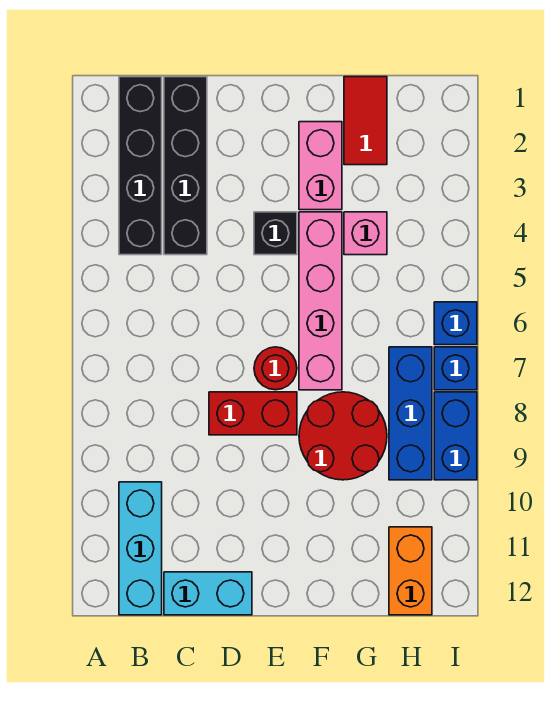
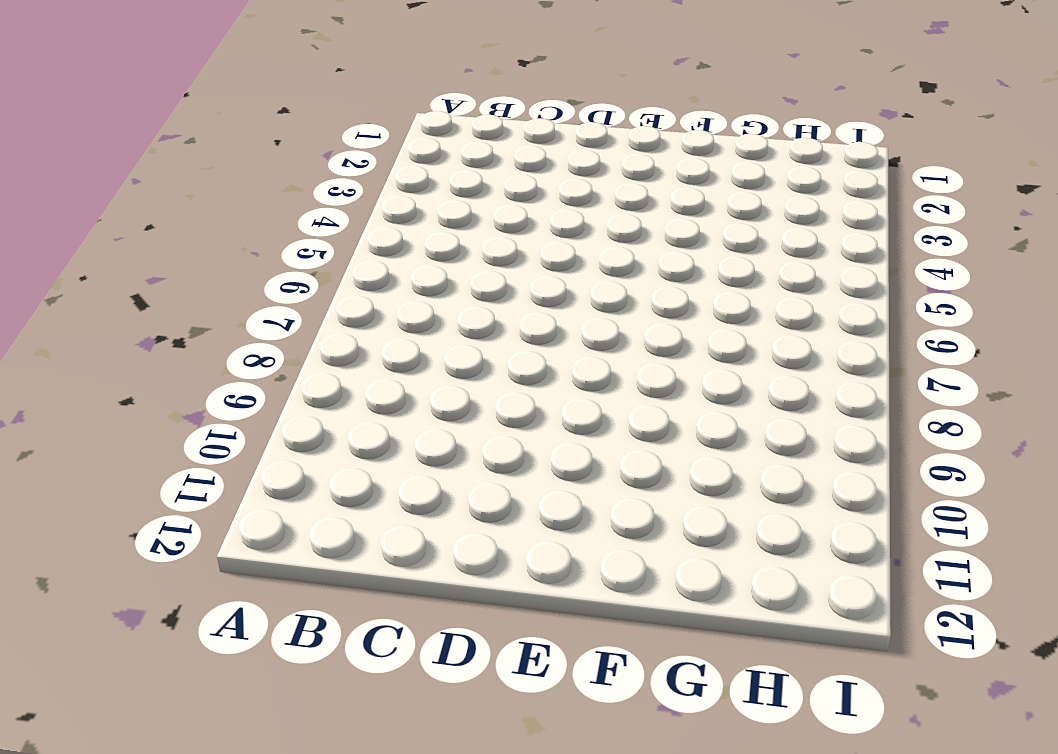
none -> black 1x4 brick [119,77,162,255]
none -> cyan 1x3 brick [119,482,162,615]
none -> black 1x4 brick [164,77,207,255]

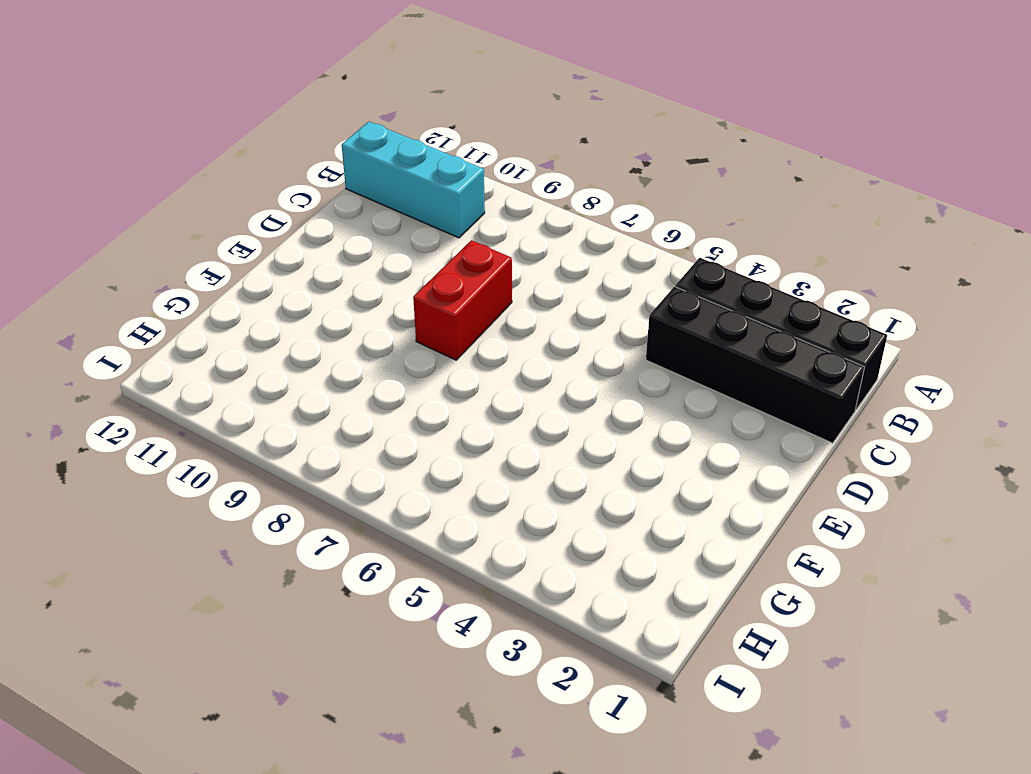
none -> cyan 1x2 brick [164,572,252,615]
none -> black 1x1 brick [254,212,297,255]
none -> red 1x1 round brick [254,347,297,390]

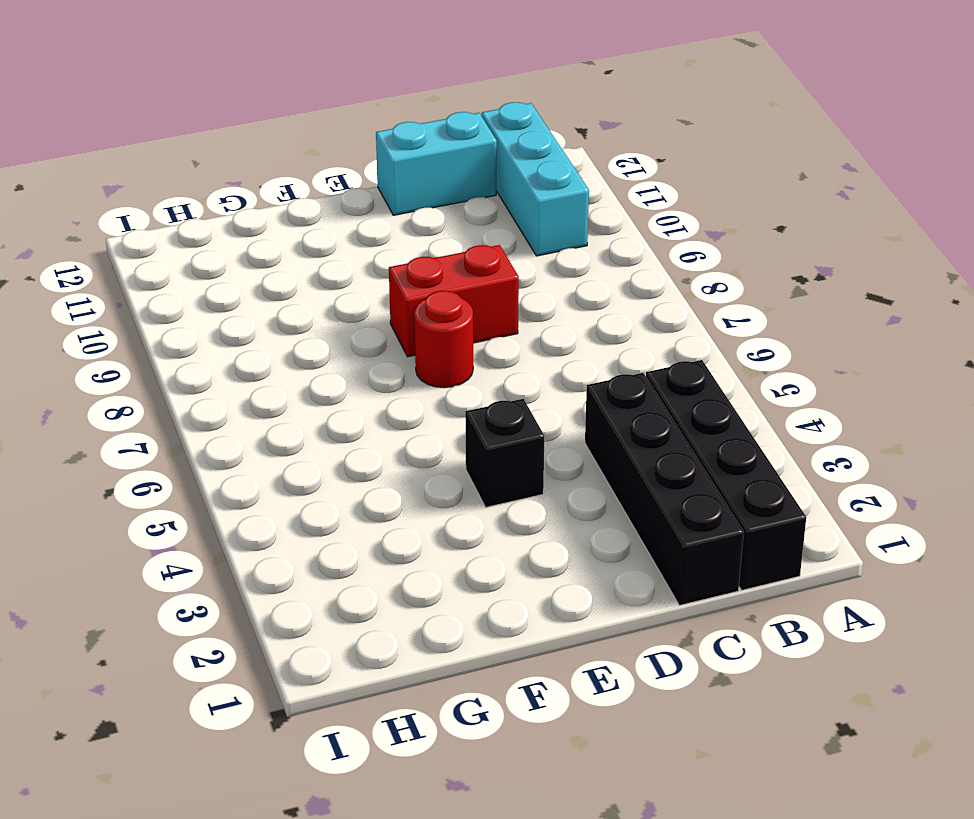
none -> pink 1x2 brick [299,122,342,210]
none -> pink 1x4 brick [299,212,342,390]
none -> red 2x2 round brick [299,392,387,480]

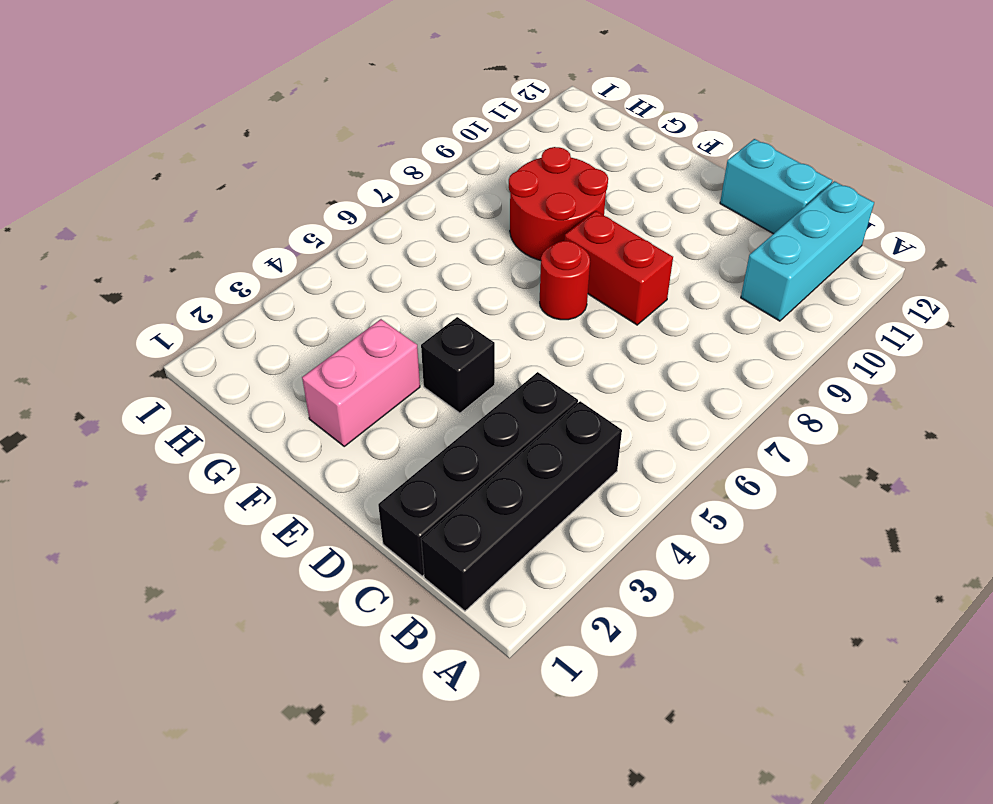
none -> pink 1x4 brick [299,212,342,390]
none -> red 1x2 tile [344,77,387,165]
none -> pink 1x1 brick [344,212,387,255]

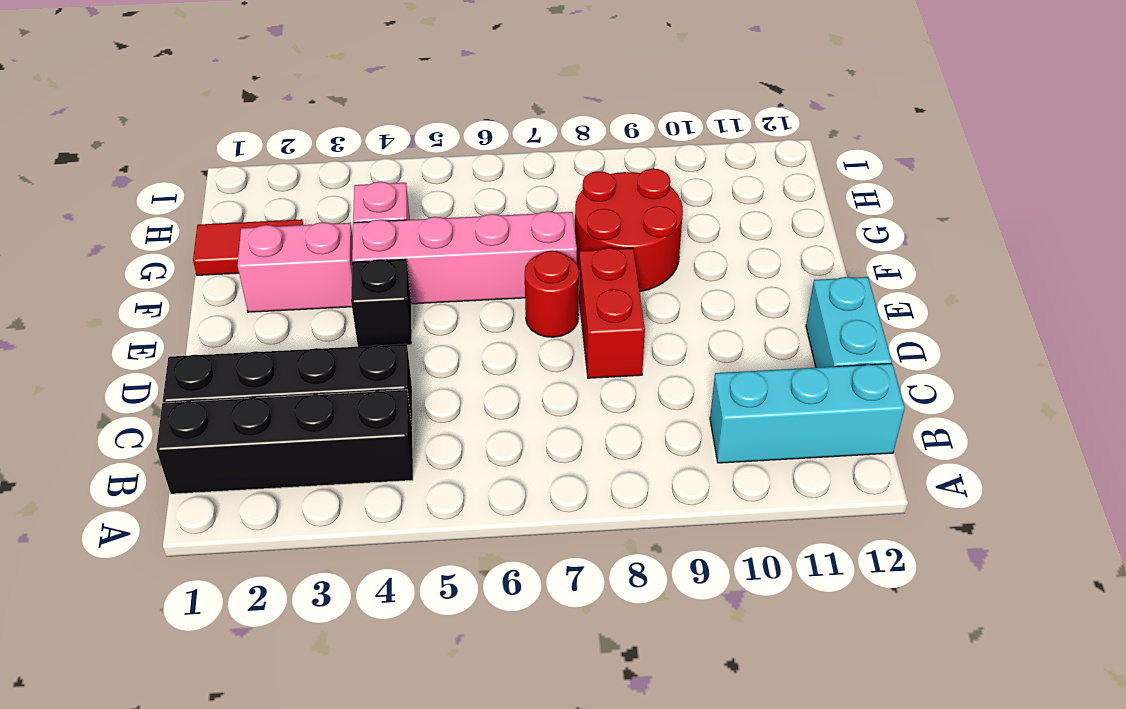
none -> blue 1x3 brick [389,347,432,480]
none -> orange 1x2 brick [389,527,432,615]
none -> blue 1x1 brick [434,302,477,345]

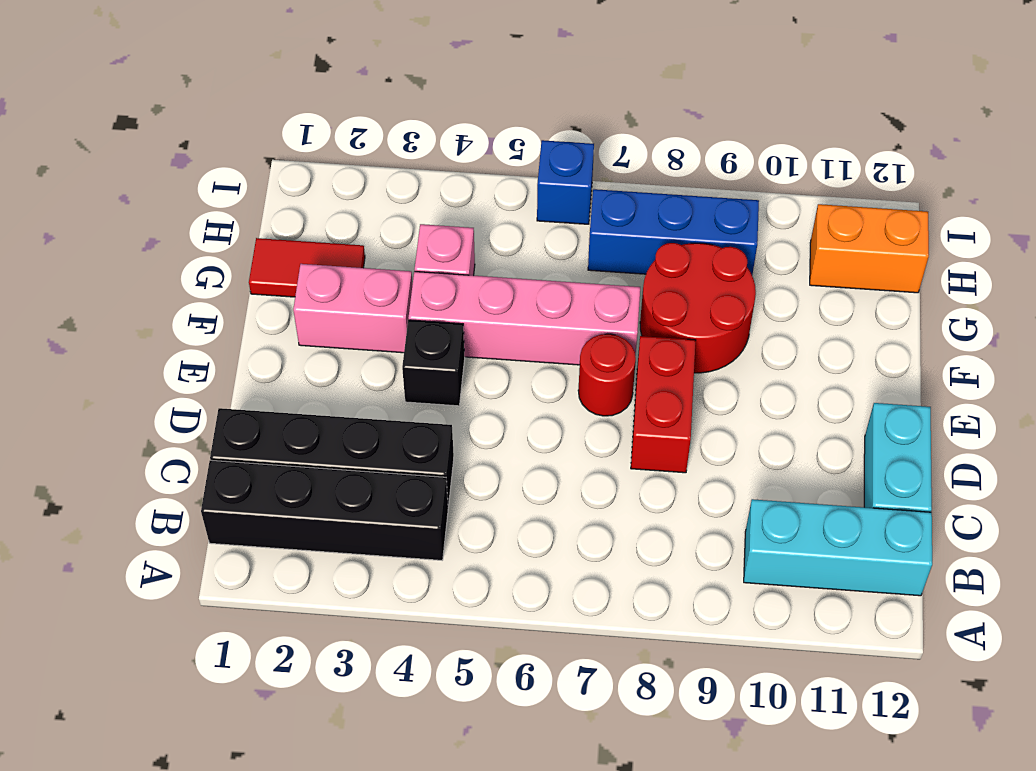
none -> blue 1x1 brick [434,347,477,390]
none -> blue 1x2 brick [434,392,477,480]

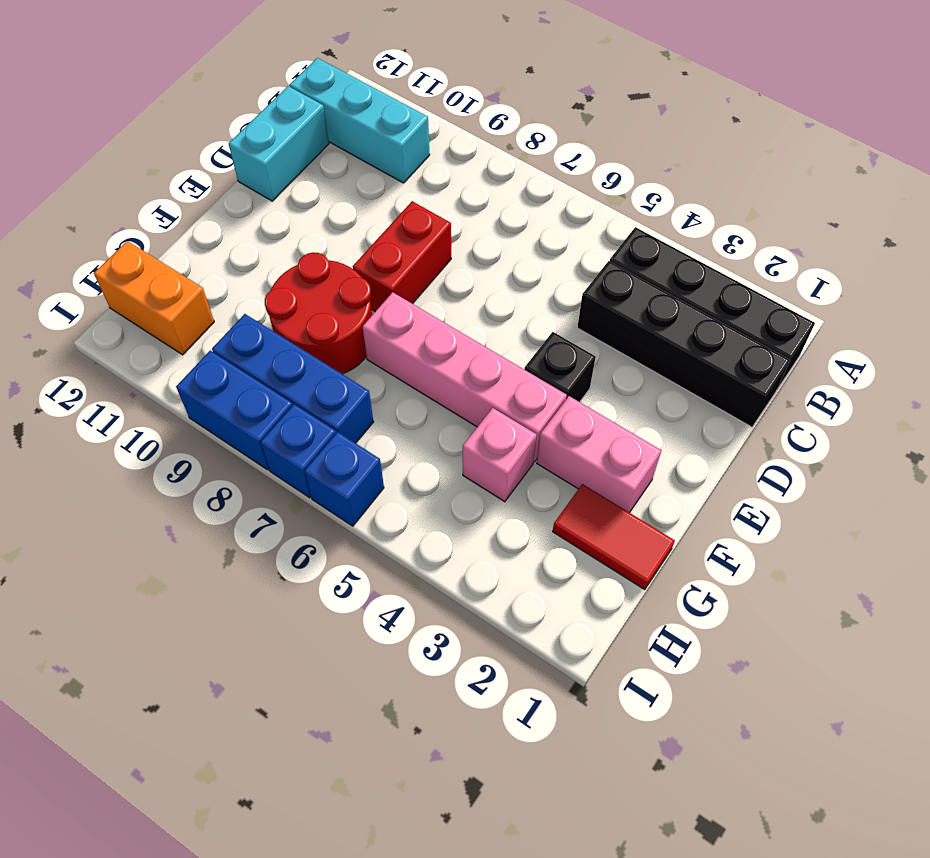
none -> red 1x1 round brick [254,347,297,390]

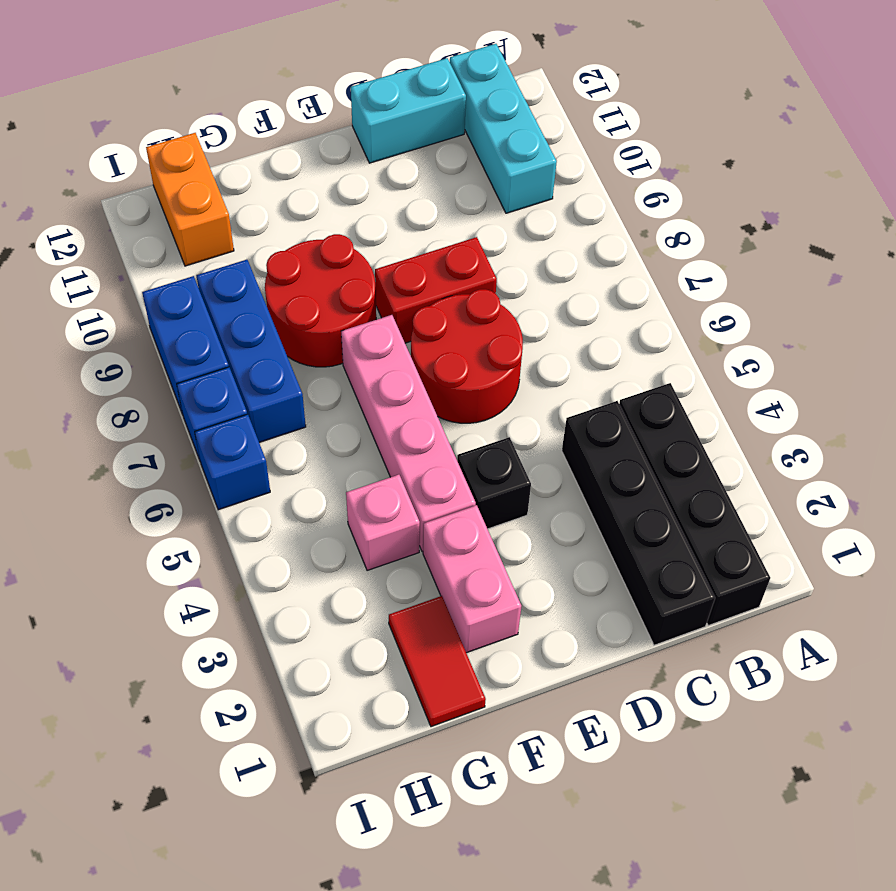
red 2x2 round brick [411,289,523,423] -> red 1x1 round brick [254,347,297,390]

